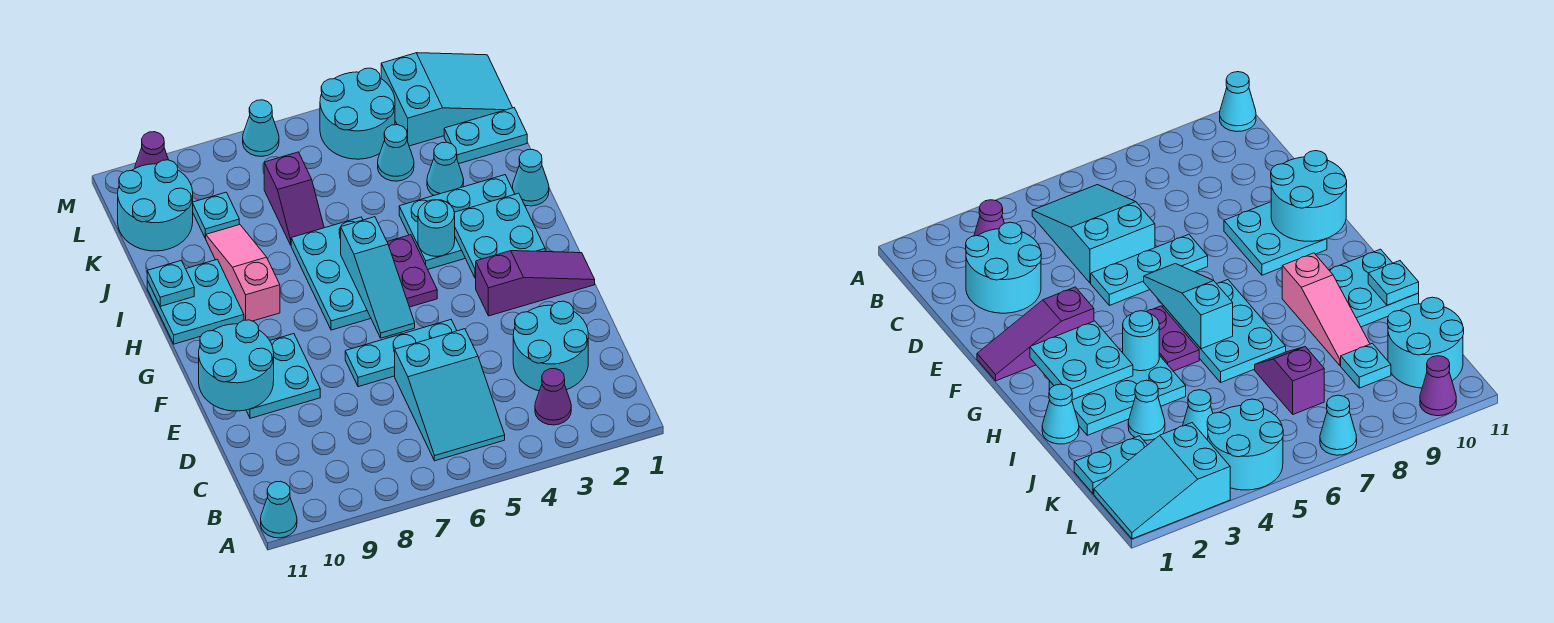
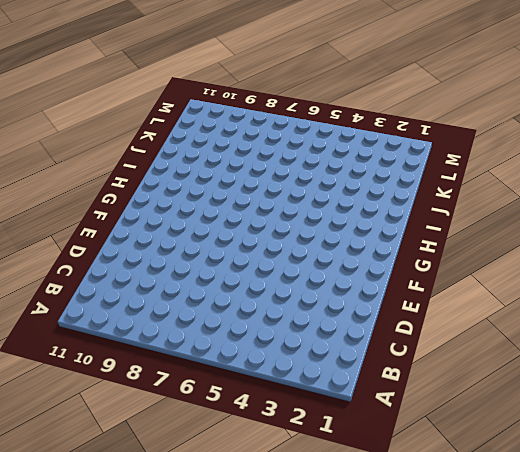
none -> cyan 1x1 cone [261,481,297,538]
none -> purple 1x1 cone [535,368,571,425]
none -> cyan 2x3 slope [395,329,505,461]

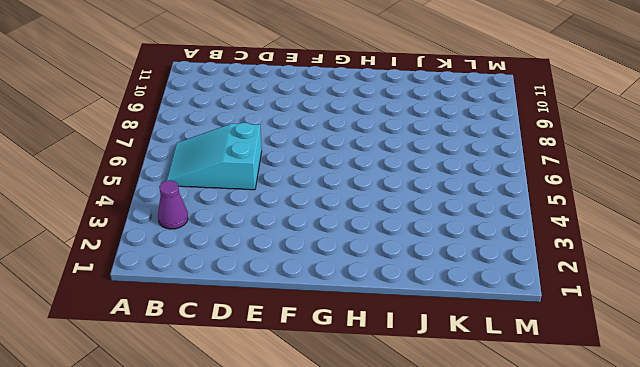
none -> cyan 1x1 cone [261,481,297,538]
none -> cyan 2x2 round brick [513,301,588,391]
none -> cyan 1x3 plate [345,320,457,387]

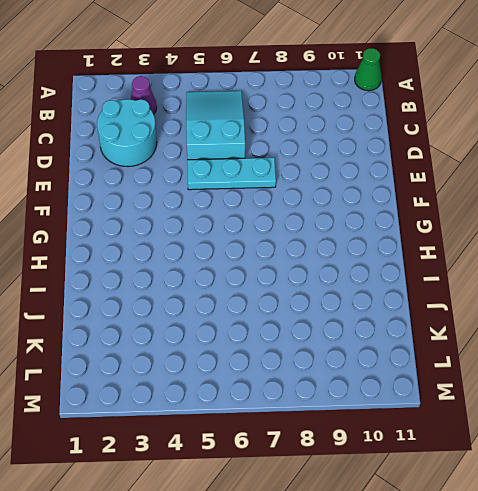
green 1x1 cone [355,48,382,91] -> cyan 1x1 cone [261,481,297,538]
none -> cyan 2x2 plate [246,334,320,418]
none -> purple 1x3 slope [476,251,595,316]
none -> purple 1x2 plate [387,235,437,307]

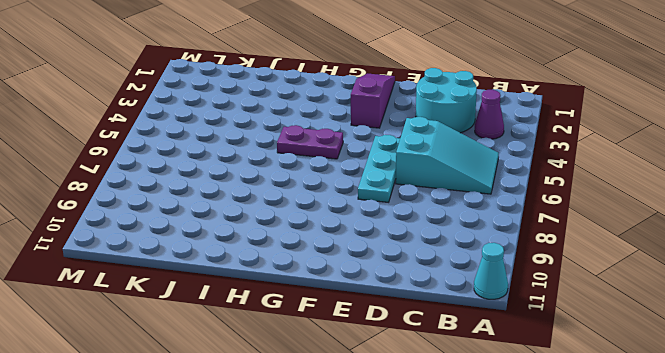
none -> cyan 2x2 plate [246,334,320,418]
none -> cyan 2x3 plate [291,217,371,330]
none -> cyan 2x3 plate [399,175,515,269]

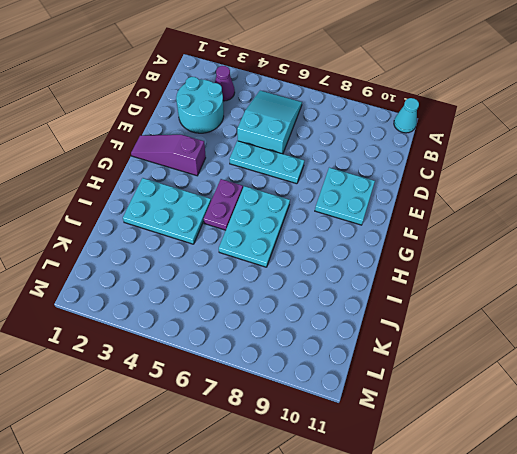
none -> pink 1x3 slope [206,224,280,321]
none -> cyan 2x2 plate [147,259,244,344]
none -> cyan 1x1 cone [512,149,549,206]

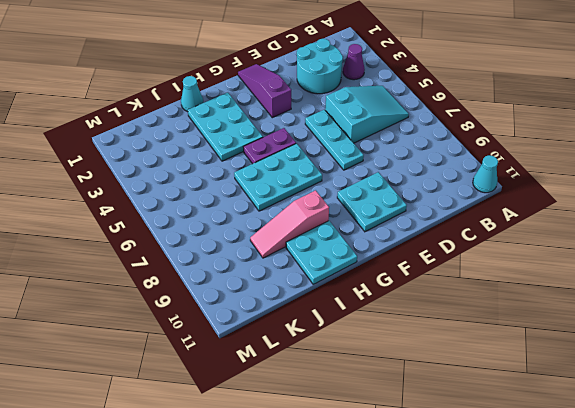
none -> cyan 1x1 cone [427,142,464,195]
none -> purple 1x2 slope [264,152,324,245]
none -> cyan 1x2 plate [444,108,527,164]

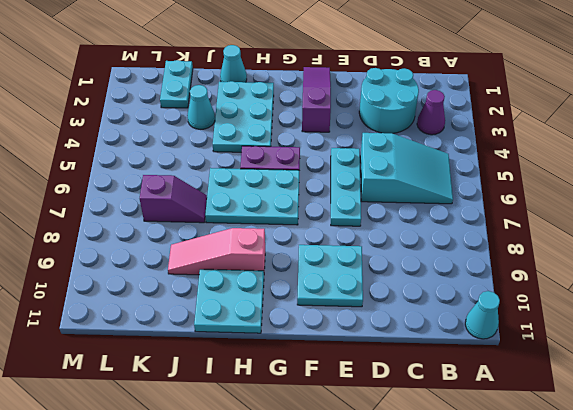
none -> cyan 1x1 cone [378,125,414,181]
none -> cyan 1x1 plate [193,192,239,238]
none -> cyan 2x2 round brick [118,160,193,251]

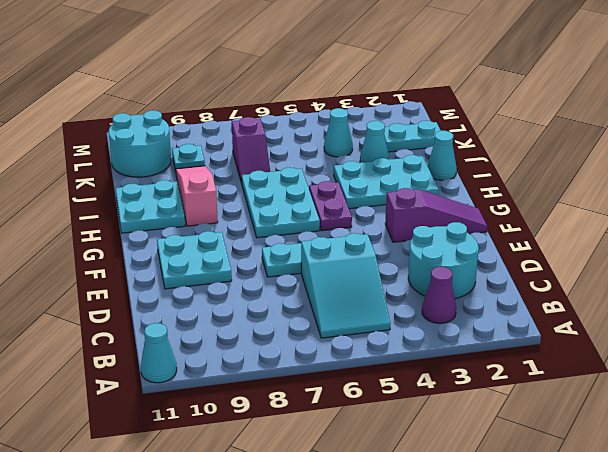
none -> cyan 2x3 slope [381,53,513,146]
none -> cyan 2x2 round brick [320,68,395,159]
none -> cyan 1x1 cone [243,100,279,156]

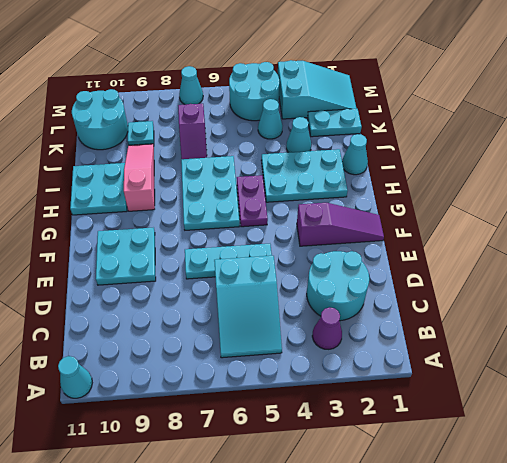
none -> purple 1x1 cone [135,132,168,168]
none -> cyan 2x2 round brick [199,320,274,411]
none -> cyan 1x3 slope [341,217,415,338]

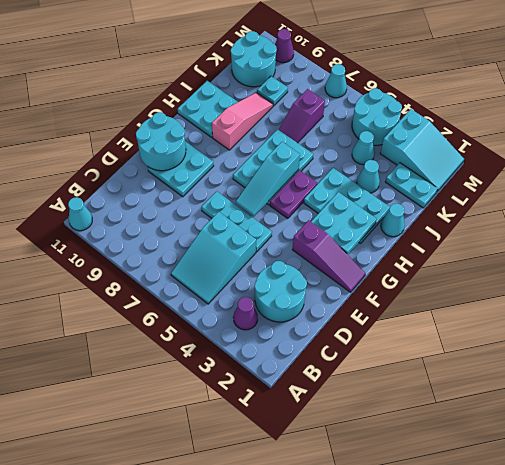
none -> cyan 1x1 round brick [418,200,455,256]
none -> cyan 1x1 plate [147,261,194,306]

